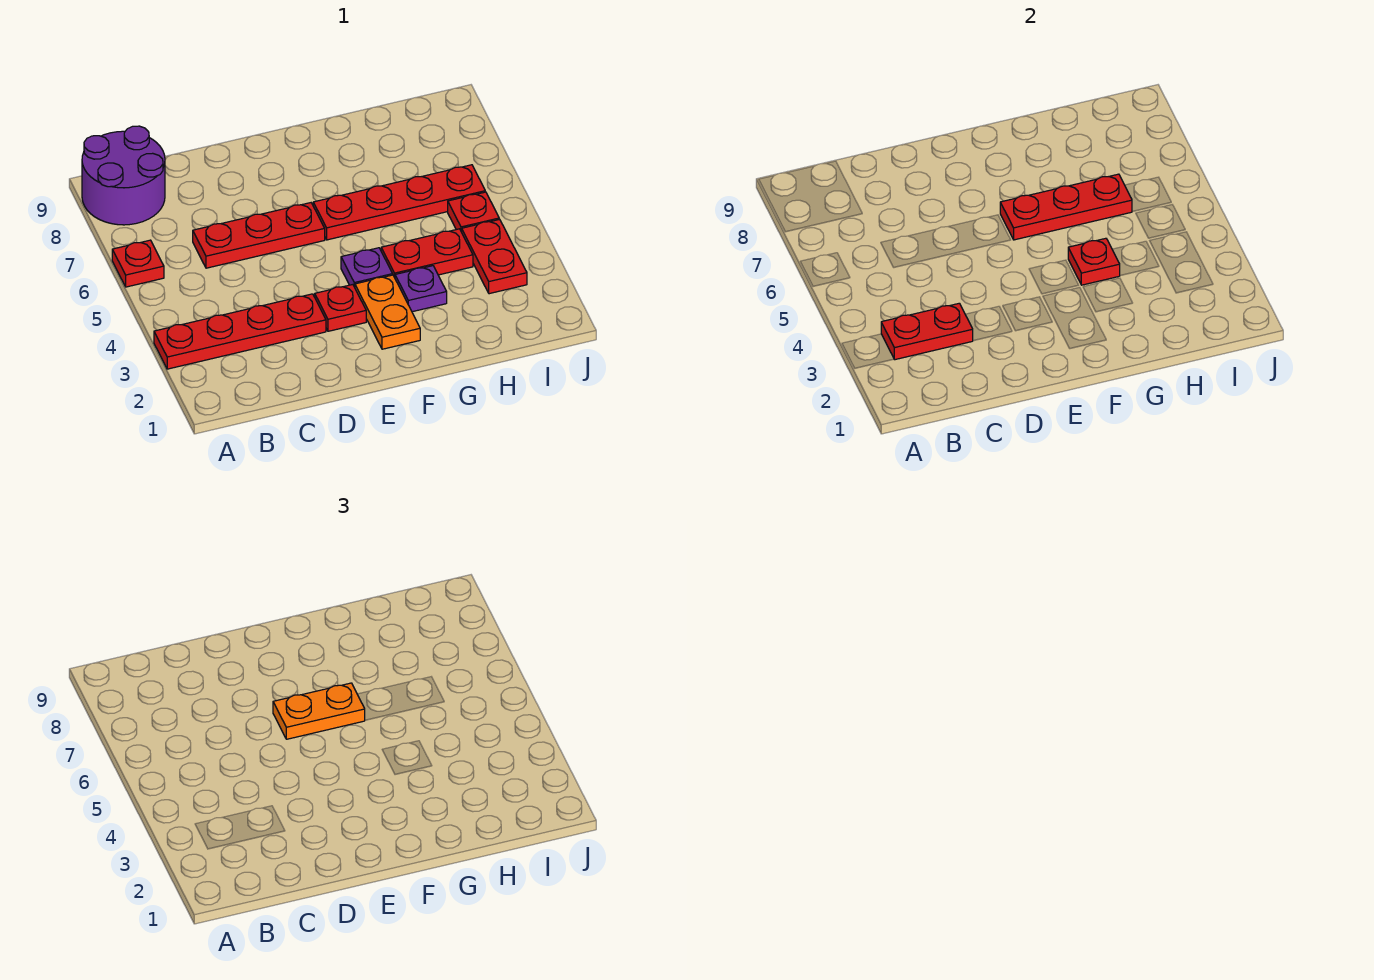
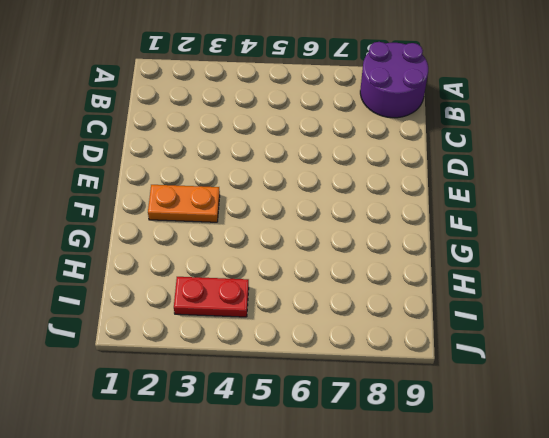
none -> red 1x4 plate [154,294,326,369]
none -> red 1x1 plate [112,240,164,287]
none -> red 1x3 plate [193,203,325,268]

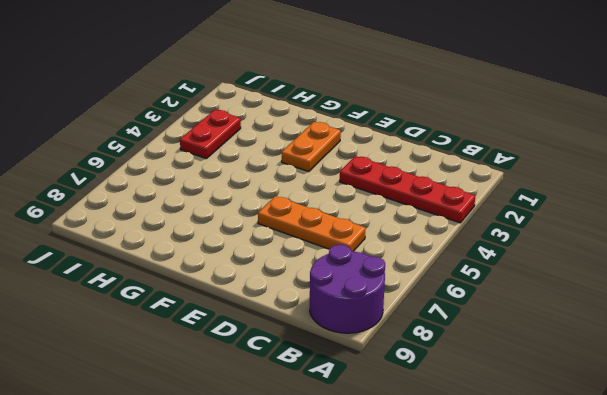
orange 1x3 plate [258,196,366,251] -> red 1x3 plate [193,203,325,268]
none -> red 1x1 plate [112,240,164,287]
none -> red 1x1 plate [315,285,366,331]
none -> purple 1x1 plate [341,248,393,287]

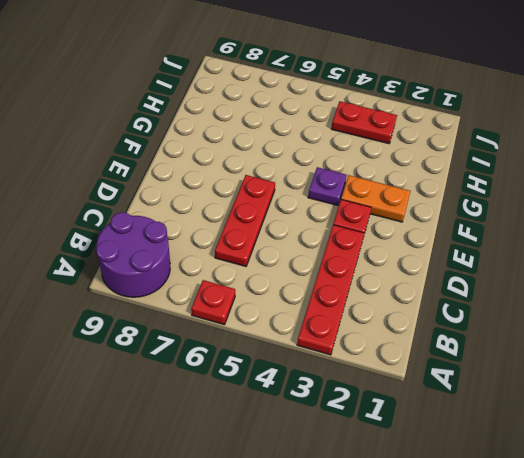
none -> red 1x4 plate [313,165,485,240]
none -> purple 1x1 plate [395,266,447,312]
none -> red 1x2 plate [381,229,473,278]

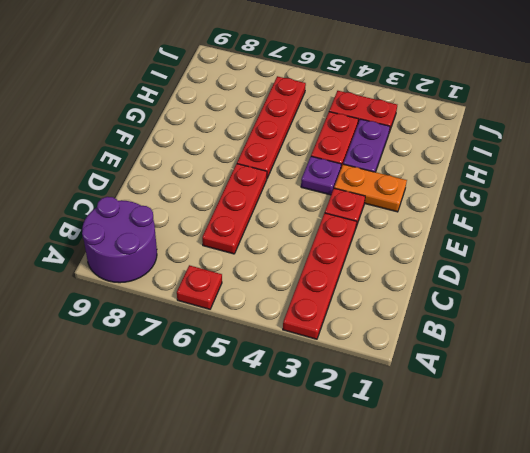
purple 1x2 plate [343,119,390,172] -> purple 1x1 plate [395,266,447,312]
none -> red 1x1 plate [448,192,499,232]
none -> red 1x2 plate [881,303,973,360]
none -> red 1x3 plate [1000,174,1132,240]

